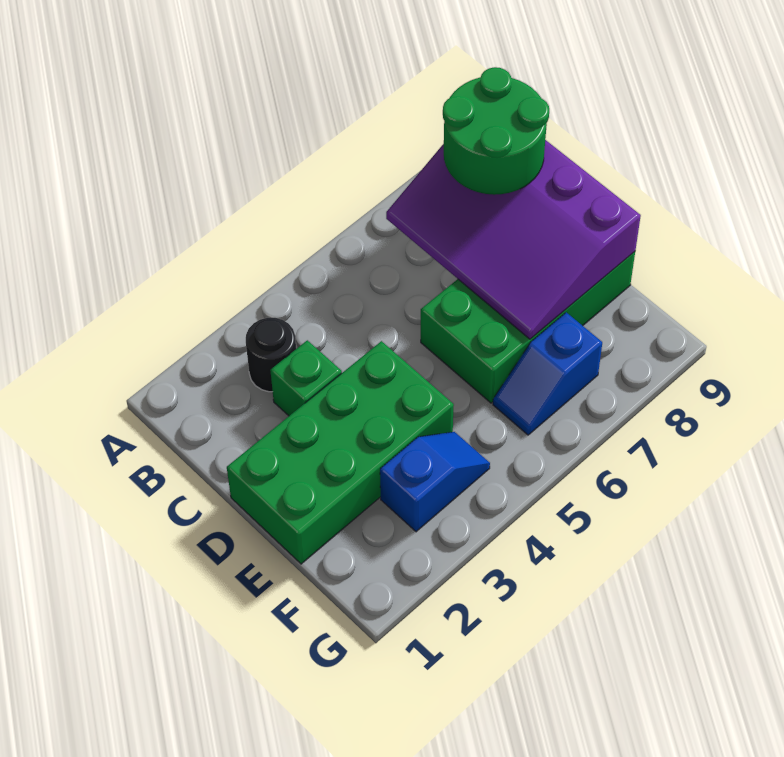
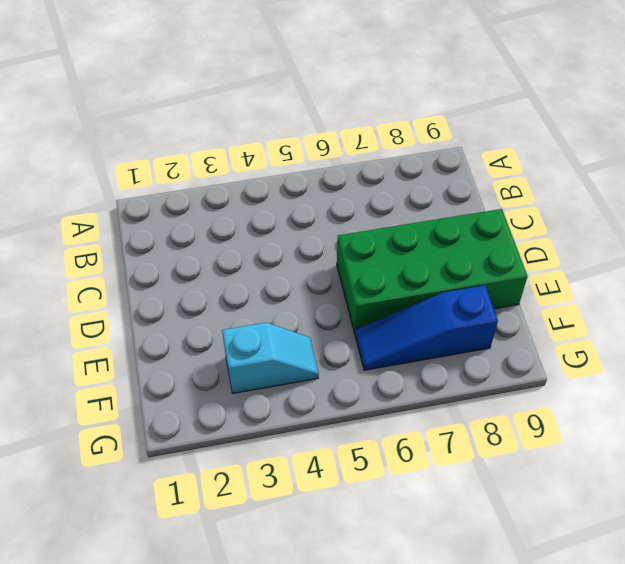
cyan 1x2 slope [222,323,319,393] -> blue 1x2 slope [380,432,490,532]
blue 1x3 slope [355,285,498,370] -> blue 1x2 slope [493,312,602,435]
none -> black 1x1 round brick [246,318,296,392]
none -> green 1x1 brick [270,340,342,416]

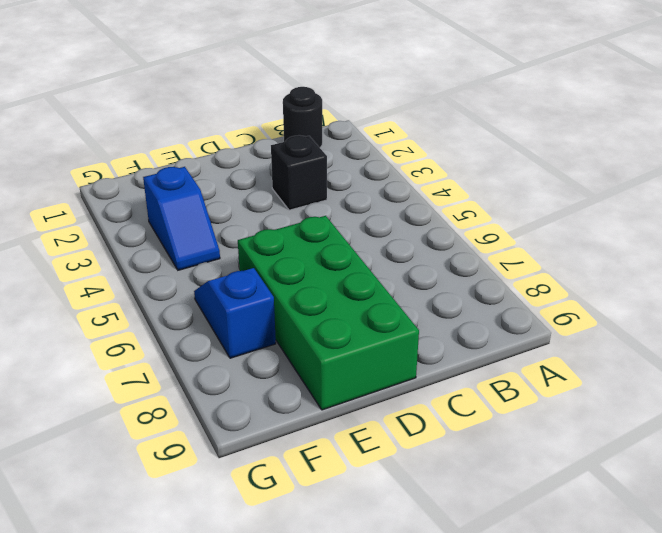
black 1x1 round brick [283,87,322,147] -> black 1x1 round brick moved to [246,318,296,392]
black 1x1 brick [271,135,327,210] -> green 1x1 brick [270,340,342,416]
none -> green 2x4 brick [227,341,454,564]
none -> purple 3x4 slope [386,140,641,339]

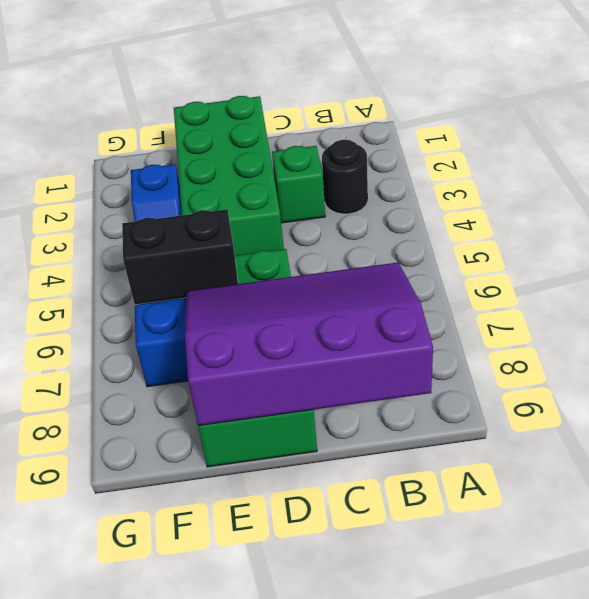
black 1x2 brick [122,209,238,304] -> none
none -> green 2x2 round brick [443,67,549,195]

